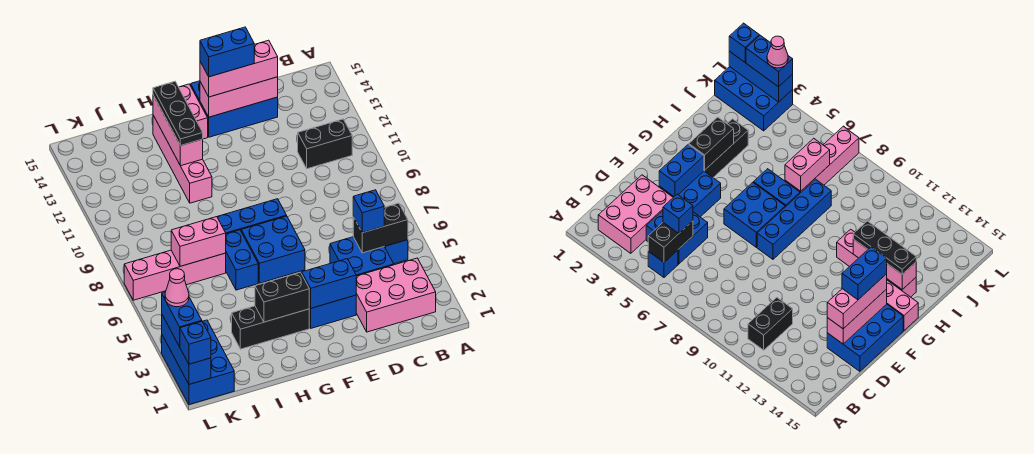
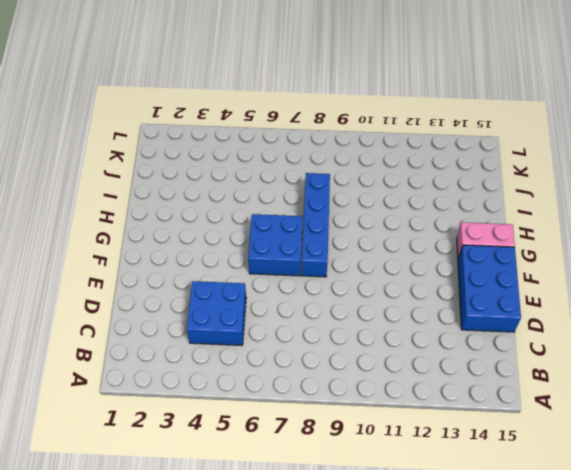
none -> pink 2x3 brick [356,258,436,332]
none -> blue 1x1 brick [385,240,408,264]
none -> black 1x2 brick [298,119,352,169]

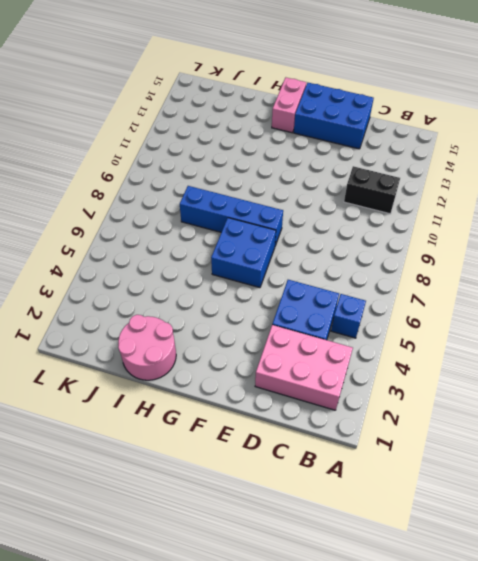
pink 2x2 round brick [118,315,176,380] -> none
none -> blue 2x2 brick [301,272,356,328]
none -> black 1x3 brick [232,306,309,349]
none -> blue 1x2 brick [226,230,258,290]

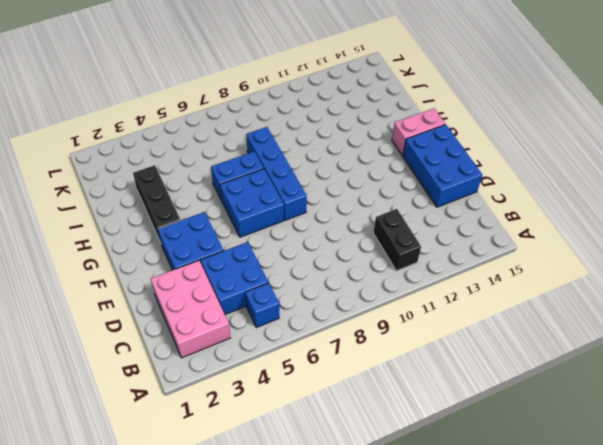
none -> pink 1x4 brick [153,115,212,203]
none -> pink 1x4 brick [124,250,226,300]
none -> blue 2x3 brick [162,320,234,405]

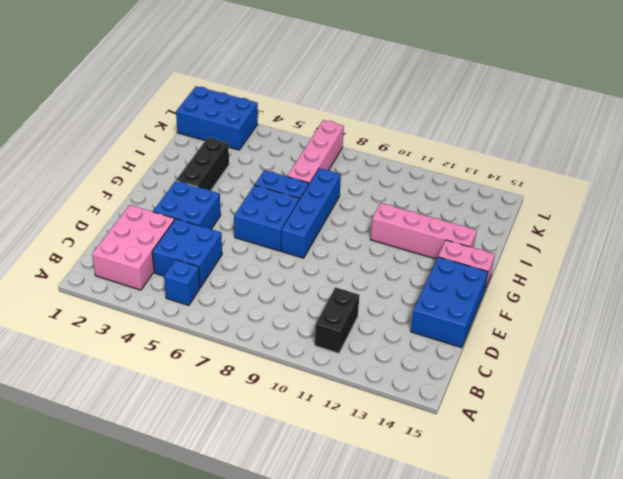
none -> black 1x2 brick [353,203,408,253]
none -> pink 1x3 brick [200,77,278,117]
none -> blue 1x2 brick [302,259,356,308]

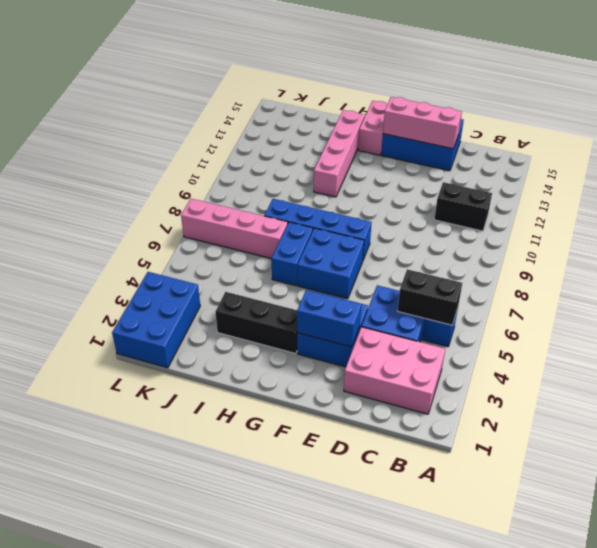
none -> black 1x2 brick [255,272,309,322]
none -> pink 1x3 brick [153,95,203,166]
none -> pink 1x2 brick [171,217,226,266]

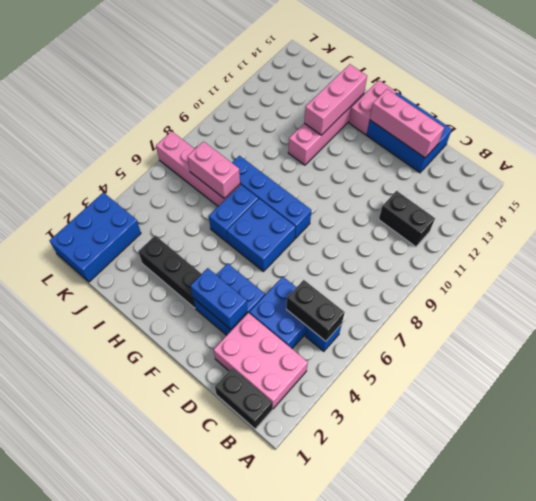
black 1x2 brick [215,368,272,429] -> black 1x2 brick moved to [255,272,309,322]
none -> blue 1x3 brick [162,315,211,384]
none -> blue 1x1 brick [353,190,384,233]
none -> pink 1x3 brick [200,40,278,97]

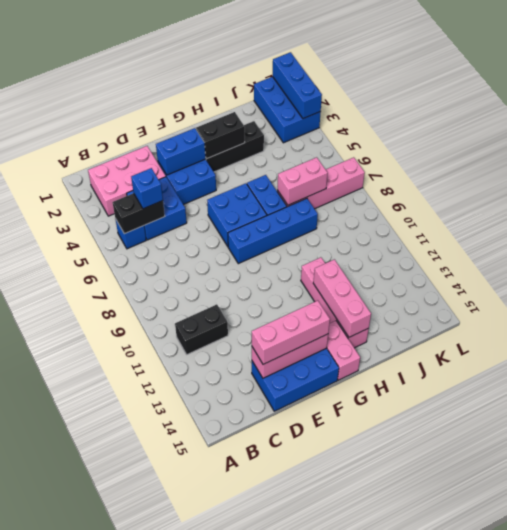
none -> black 1x3 plate [153,82,203,146]
none -> blue 1x1 brick [180,322,211,364]
none -> blue 1x2 brick [162,292,202,347]

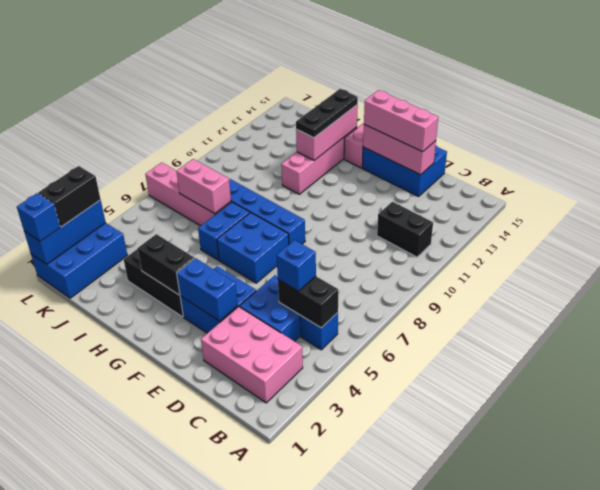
black 1x2 brick [39,166,101,227] -> blue 1x2 brick [162,292,202,347]
none -> blue 1x2 brick [200,27,254,77]
none -> pink 1x1 cone [165,269,189,307]

